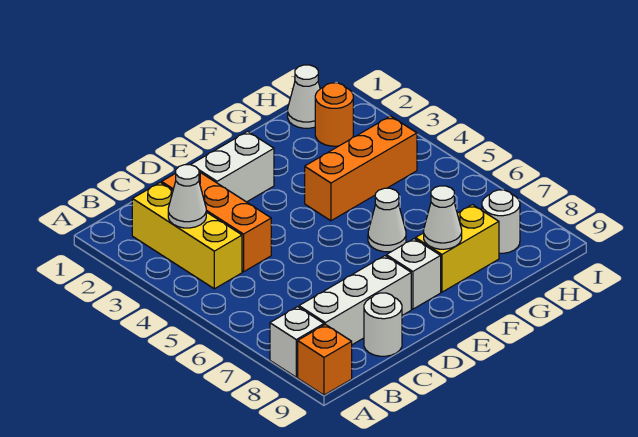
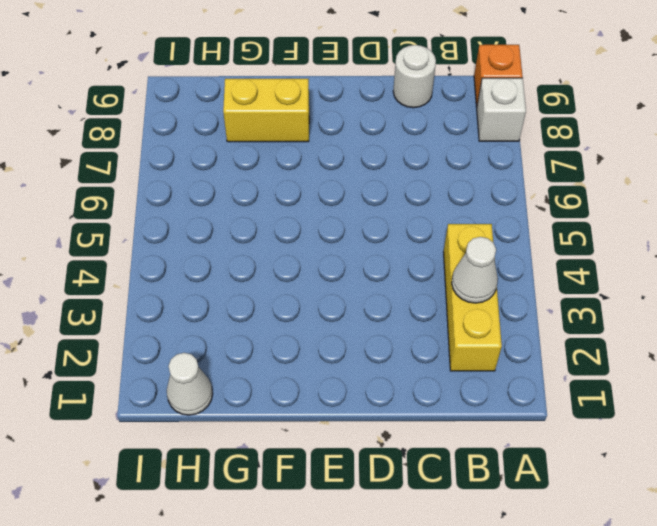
none -> white 1x3 brick [299,256,411,345]
none -> orange 1x3 brick [162,172,271,272]
none -> white 1x2 brick [191,131,274,202]

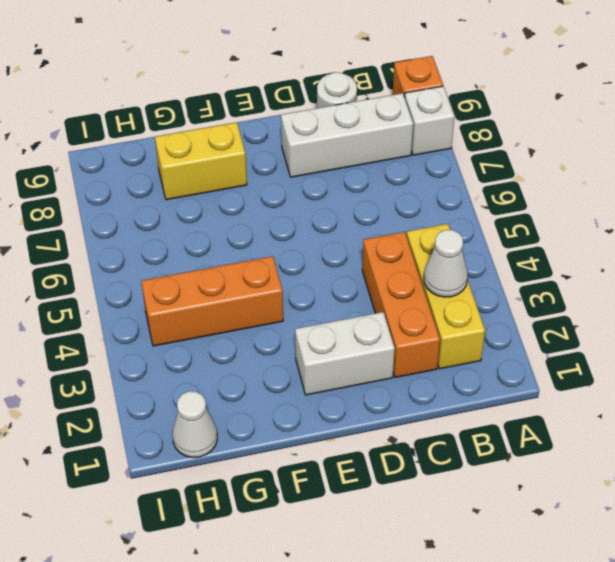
none -> white 1x1 brick [386,239,441,309]
none -> white 1x1 cone [368,188,406,252]
none -> orange 1x1 round brick [315,83,353,146]

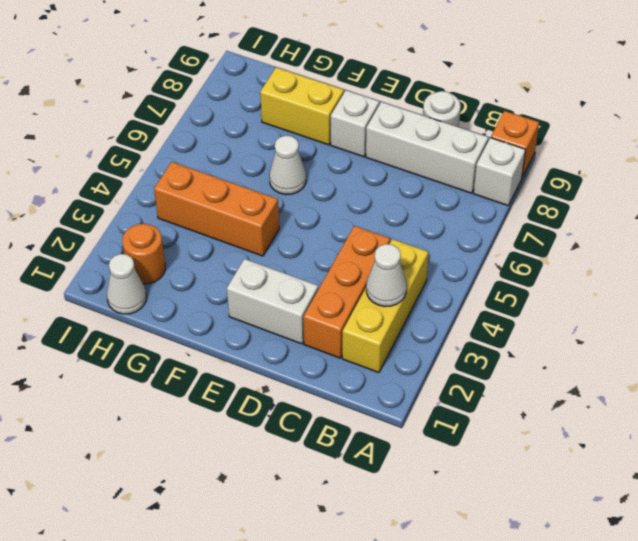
none -> white 1x1 round brick [482,190,520,253]
none -> white 1x1 cone [424,186,462,249]

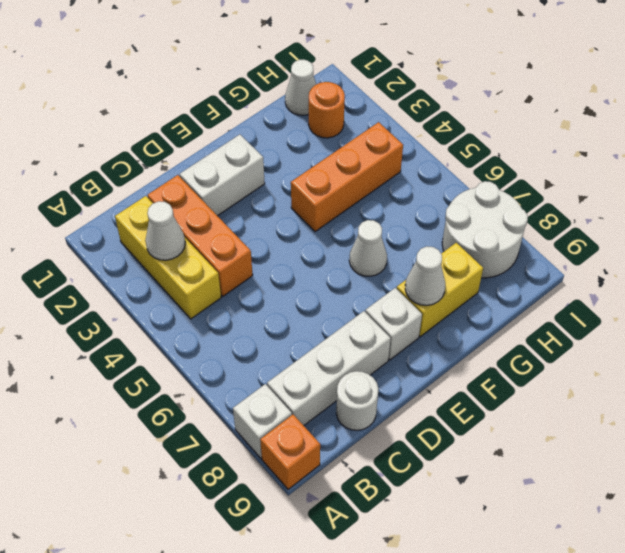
white 2x2 round brick [442,181,528,278] -> white 1x1 round brick [482,190,520,253]

